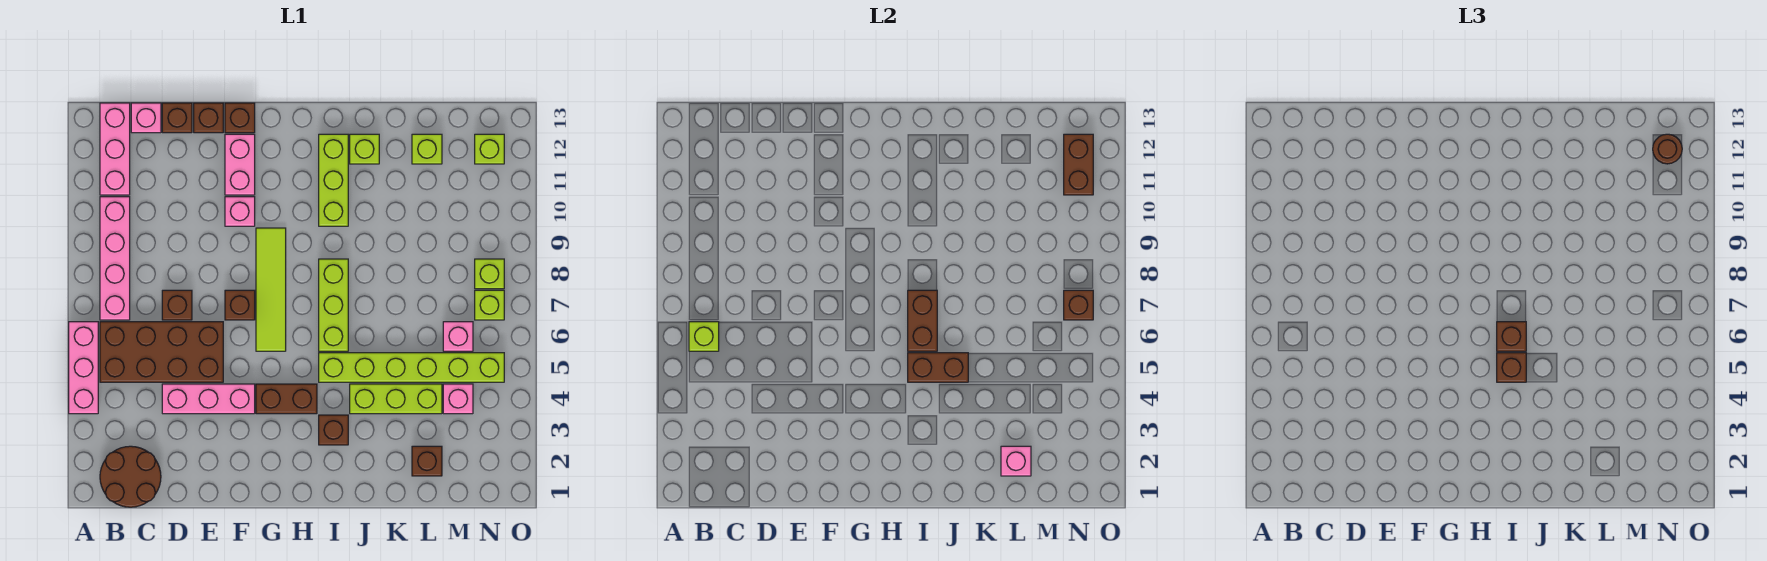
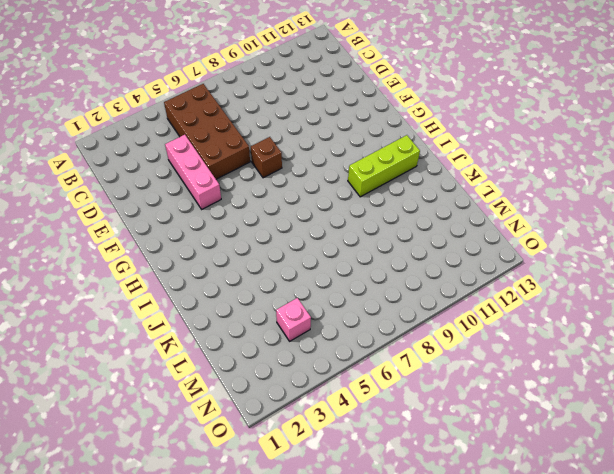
none -> pink 1x3 brick [69,322,98,414]
none -> brown 2x2 round brick [100,446,161,507]
none -> pink 1x4 brick [100,197,130,320]
none -> pink 1x3 brick [100,103,130,195]

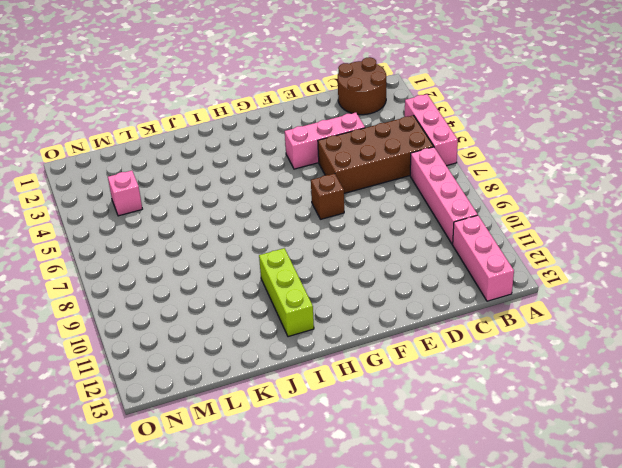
none -> pink 1x1 brick [131,103,161,133]
none -> brown 1x1 brick [162,290,192,320]
none -> brown 1x1 brick [162,103,192,133]
none -> brown 1x1 brick [194,103,223,133]

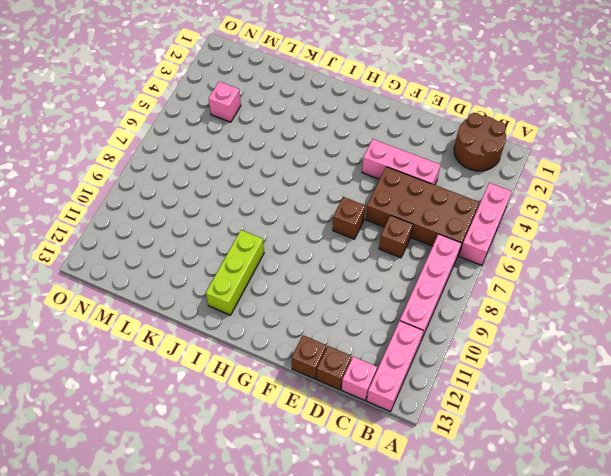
none -> pink 1x1 brick [225,197,255,226]
none -> pink 1x2 brick [225,134,255,195]
none -> brown 1x1 brick [225,103,255,133]
none -> brown 1x2 brick [256,384,317,414]

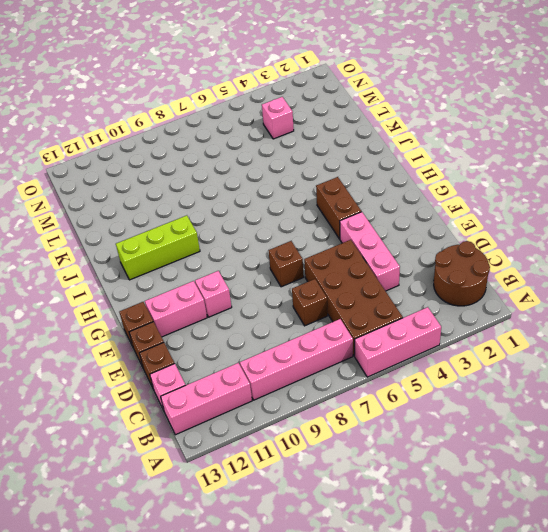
none -> lime 1x4 tile [256,228,286,351]
none -> brown 1x1 brick [319,415,348,445]
none -> lime 1x6 brick [319,353,504,382]
none -> lime 1x3 brick [319,259,348,351]

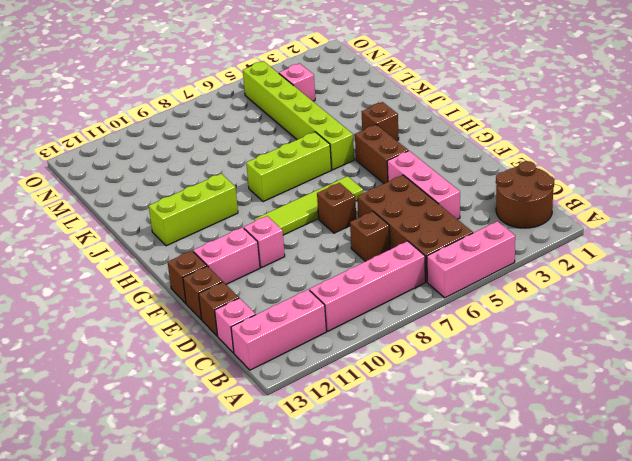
none -> lime 1x3 brick [350,384,442,414]
none -> lime 1x1 brick [350,134,379,164]
none -> brown 1x1 brick [412,446,442,476]
none -> lime 1x1 brick [412,134,442,164]

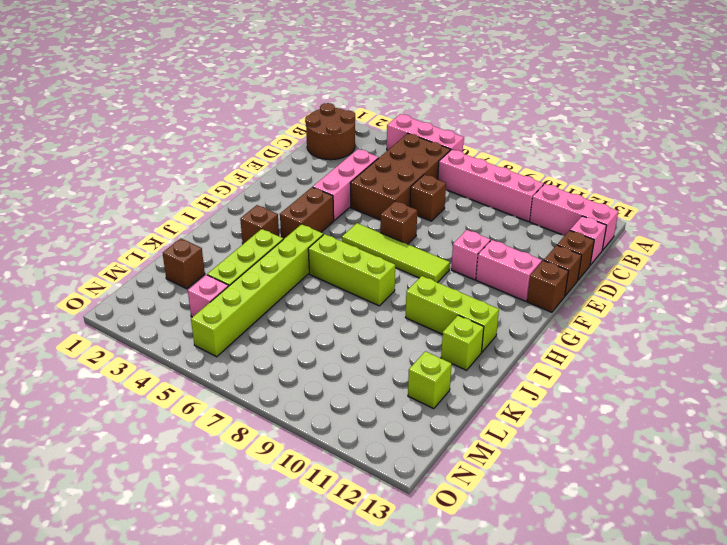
none -> pink 1x1 brick [443,322,473,351]
none -> lime 1x1 brick [475,290,504,320]
none -> lime 1x1 brick [475,259,504,289]
none -> lime 1x1 brick [475,134,504,164]

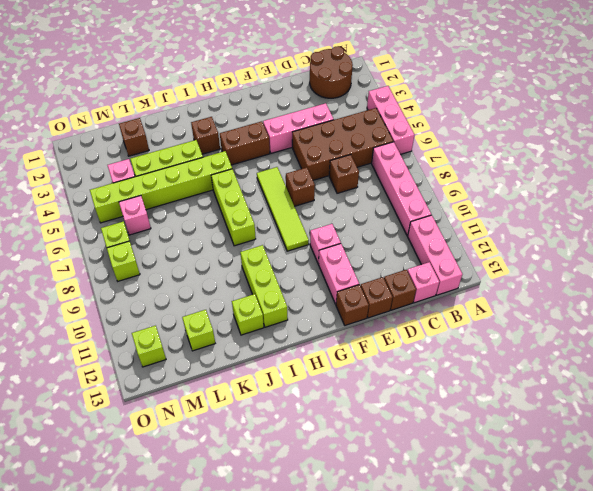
none -> lime 1x1 brick [689,322,719,351]
none -> brown 1x2 brick [908,353,968,382]
none -> brown 1x2 brick [908,290,937,351]
none -> pink 1x1 brick [1001,446,1031,476]

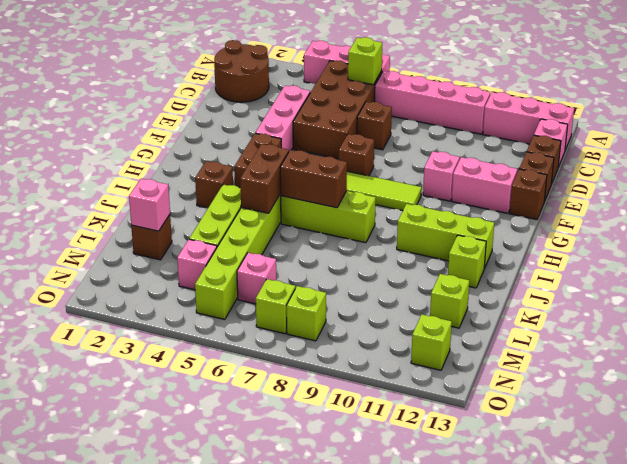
none -> brown 1x1 brick [1064,290,1093,320]
none -> brown 1x2 brick [1064,134,1093,195]
none -> brown 1x1 brick [1497,353,1526,382]
none -> brown 1x1 brick [1497,322,1526,351]

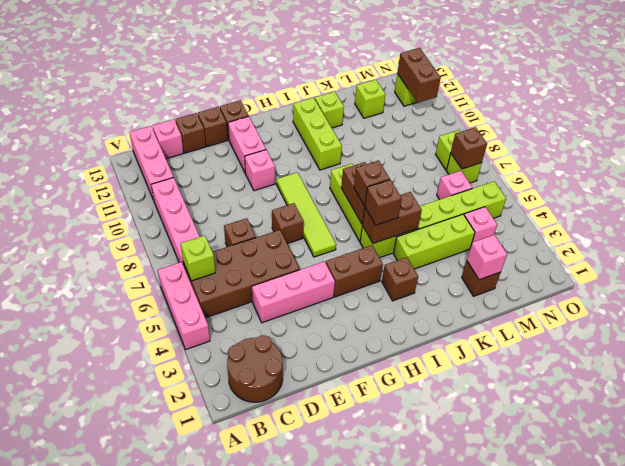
none -> brown 1x1 round brick [1653,134,1682,164]

